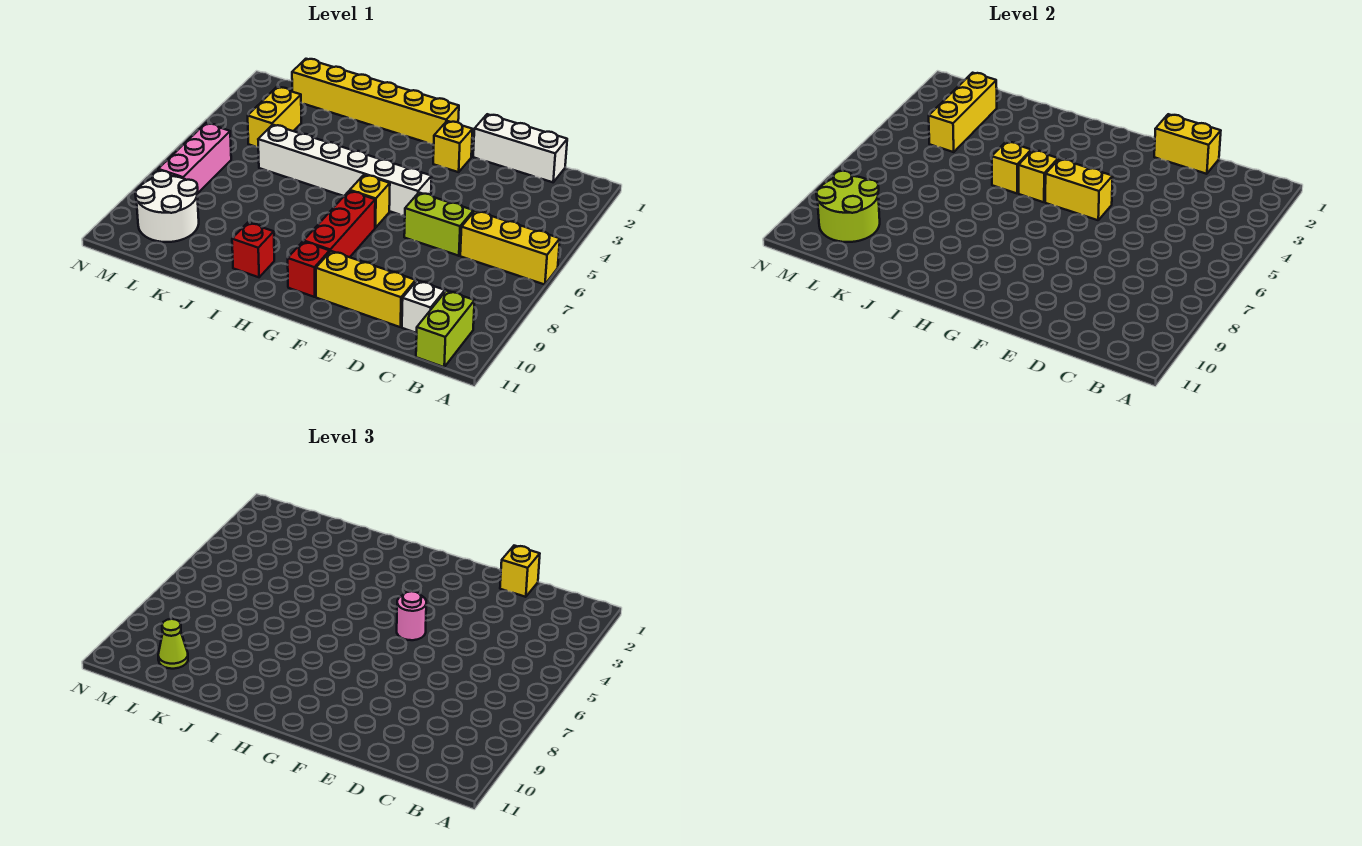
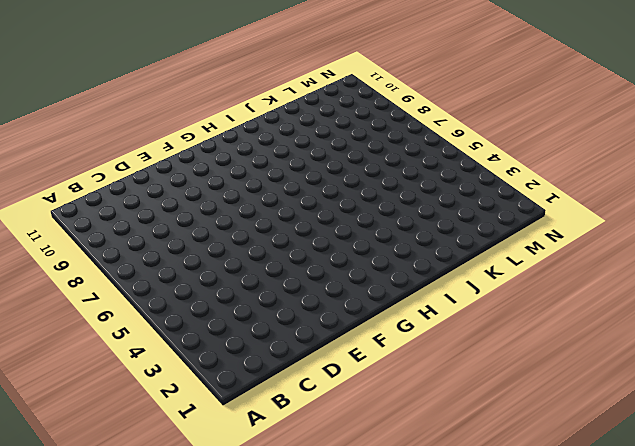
none -> yellow 1x3 brick [460,211,560,285]
none -> lime 1x2 brick [416,291,475,367]
none -> white 1x3 brick [473,114,567,182]

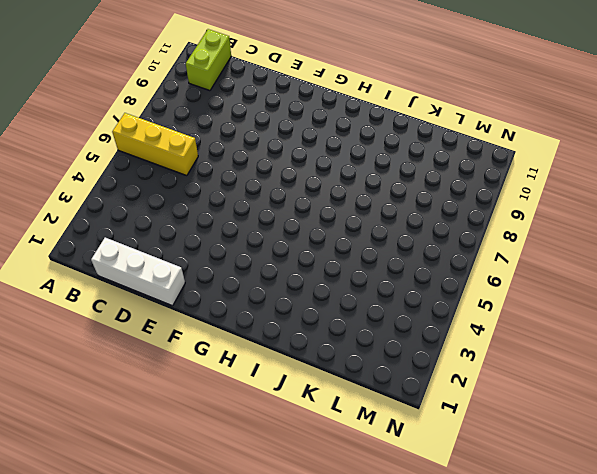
none -> white 1x1 brick [402,281,445,333]
none -> lime 1x2 brick [404,193,473,256]
none -> yellow 1x3 brick [316,251,416,327]

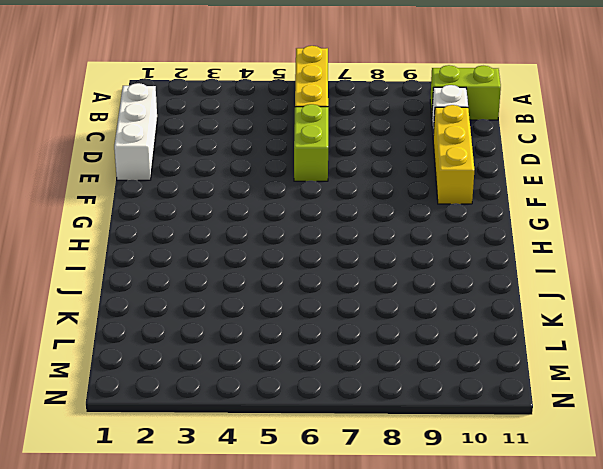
none -> yellow 1x1 brick [433,121,473,172]
none -> white 1x6 brick [258,125,432,216]
none -> yellow 1x6 brick [292,59,459,145]

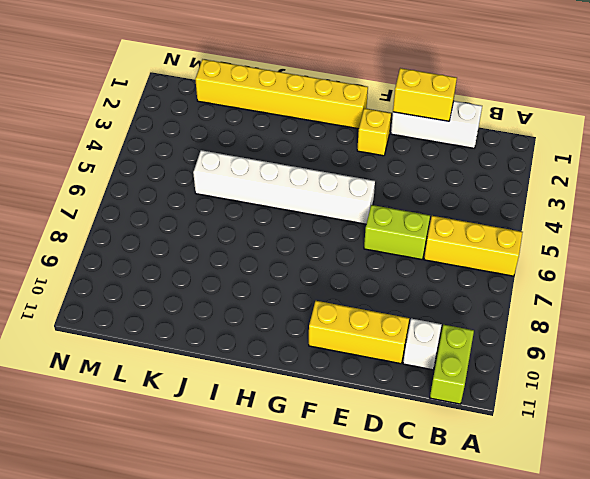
none -> yellow 1x1 brick [350,175,390,228]
none -> red 1x3 brick [304,191,375,257]
none -> red 1x1 brick [288,241,330,297]

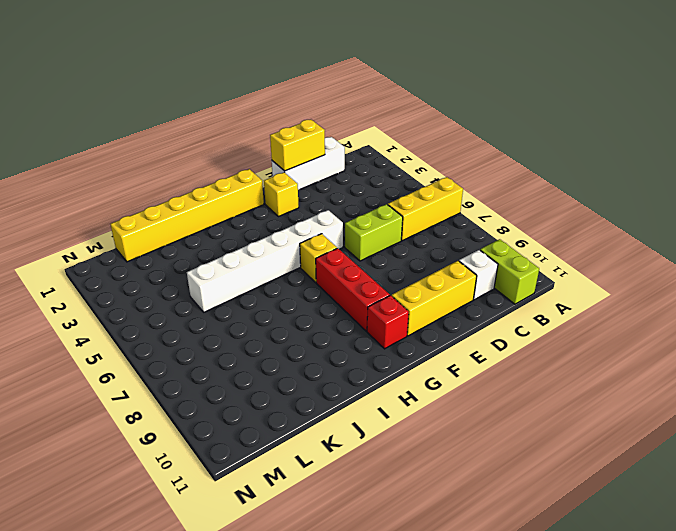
none -> red 1x1 brick [232,223,274,277]
none -> yellow 1x2 brick [248,87,301,147]
none -> white 2x2 round brick [135,171,199,242]

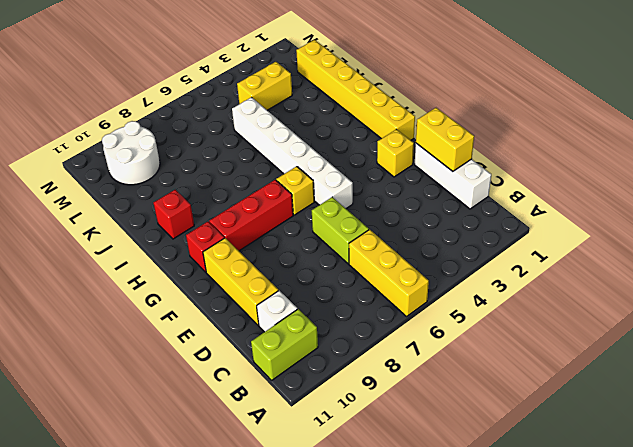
none -> pink 1x3 brick [158,123,231,194]
none -> yellow 1x2 brick [1045,159,1113,220]
none -> yellow 1x1 brick [1019,150,1058,202]

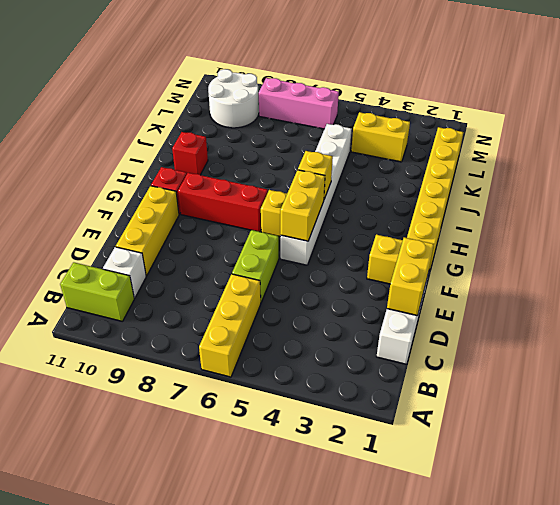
none -> yellow 1x1 brick [992,142,1031,193]
none -> yellow 1x3 brick [929,73,997,152]
none -> lime 2x2 round brick [816,171,880,242]

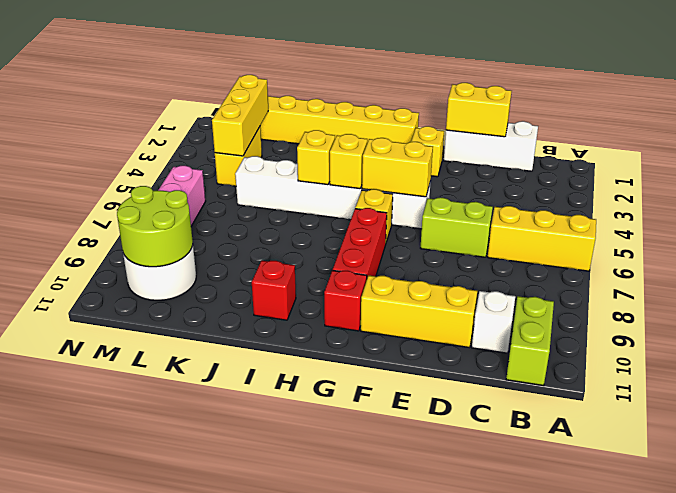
none -> yellow 1x1 brick [500,546,540,597]
none -> pink 1x1 round brick [397,591,426,640]
none -> lime 1x1 cone [158,619,188,669]

